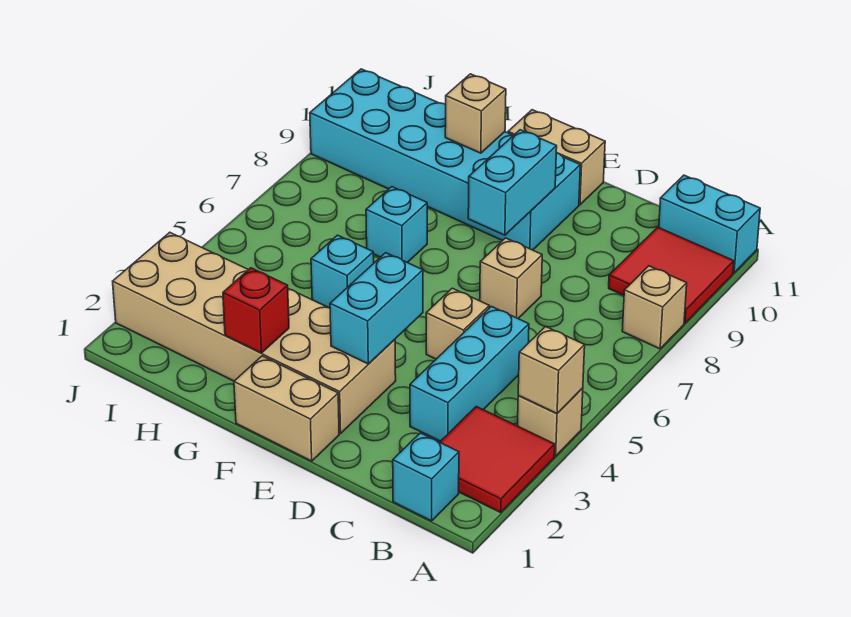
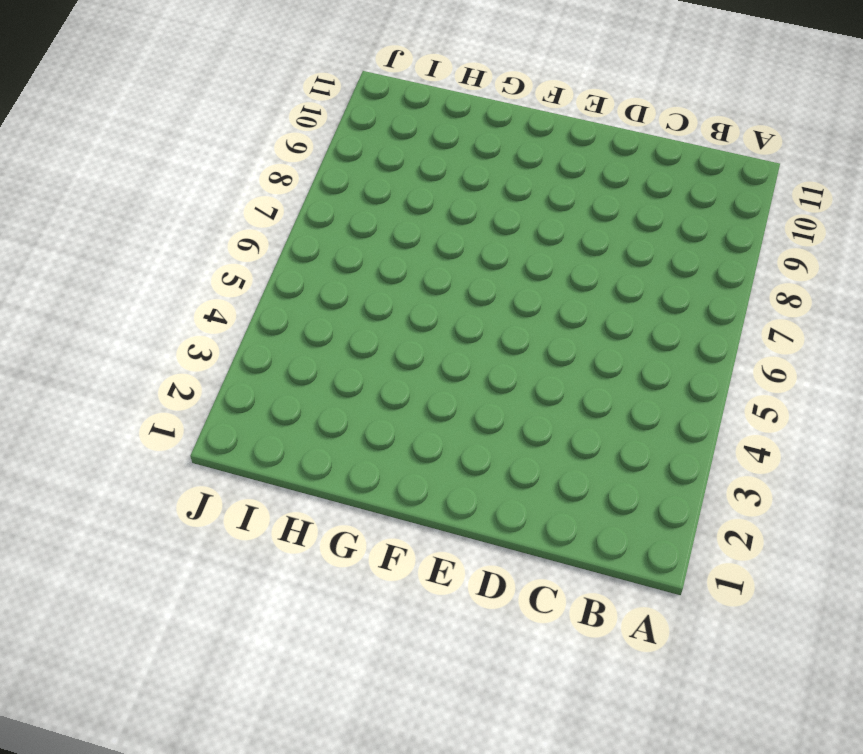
none -> red 2x2 tile [440,406,555,512]
none -> tan 1x1 brick [518,388,583,456]
none -> tan 1x1 brick [622,266,687,349]

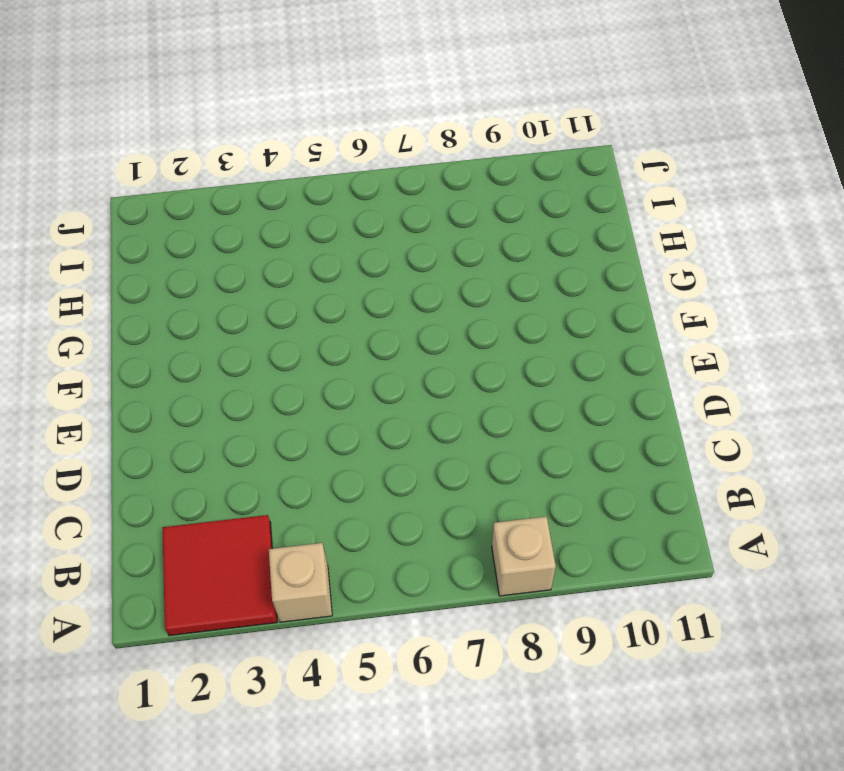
none -> red 2x2 tile [609,227,734,323]
none -> cyan 1x2 brick [659,175,760,273]
none -> cyan 1x1 brick [393,433,459,521]

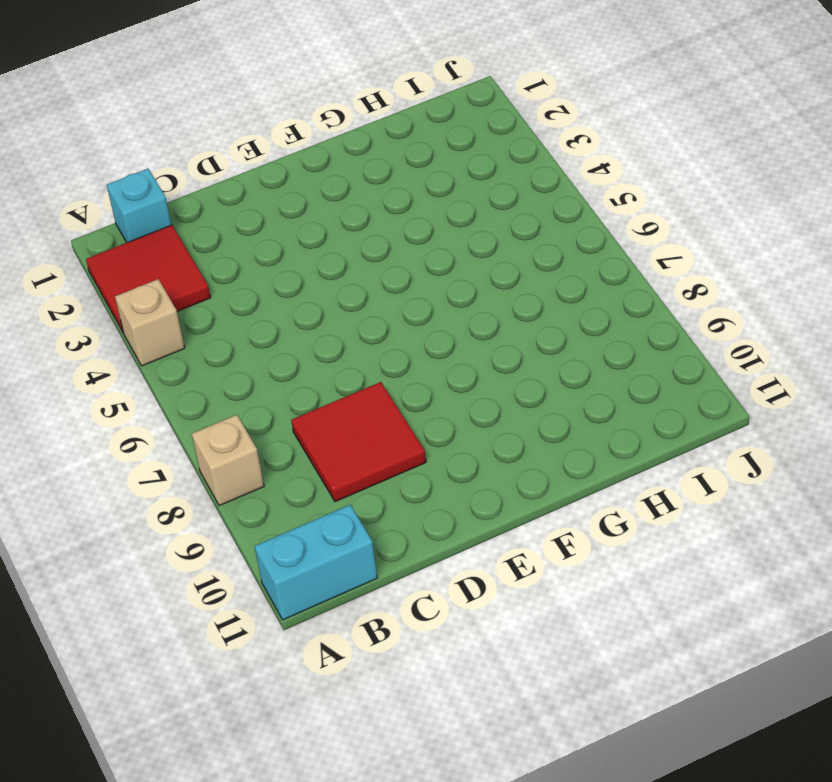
red 2x2 tile [291,382,426,502] -> red 2x2 tile moved to [609,227,734,323]
none -> cyan 1x3 brick [410,306,529,441]
none -> tan 1x1 brick [426,288,489,359]
none -> tan 1x1 brick [480,238,542,318]

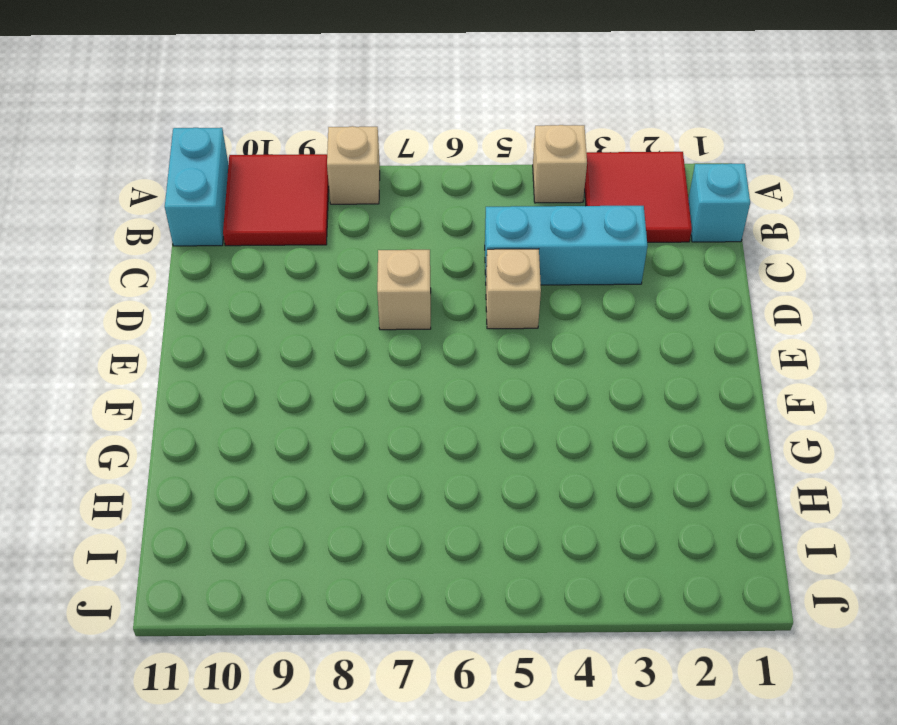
none -> tan 1x2 brick [234,356,339,461]
none -> tan 2x6 brick [113,232,396,434]
none -> cyan 2x6 brick [310,69,580,250]

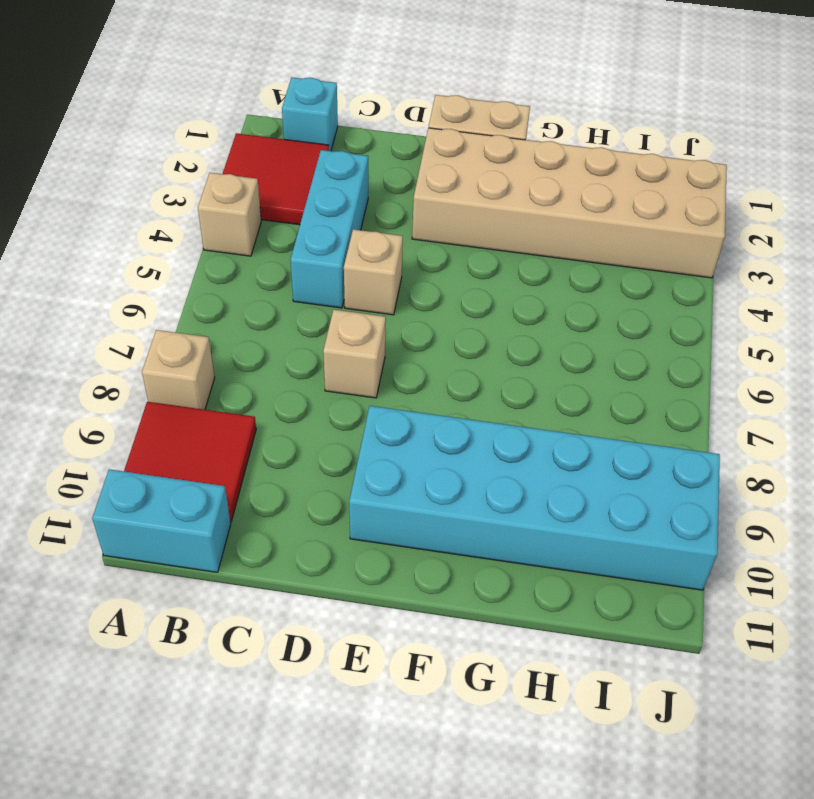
none -> tan 1x2 brick [508,110,605,205]
none -> cyan 1x1 brick [311,235,374,308]
none -> cyan 1x1 brick [366,187,427,263]

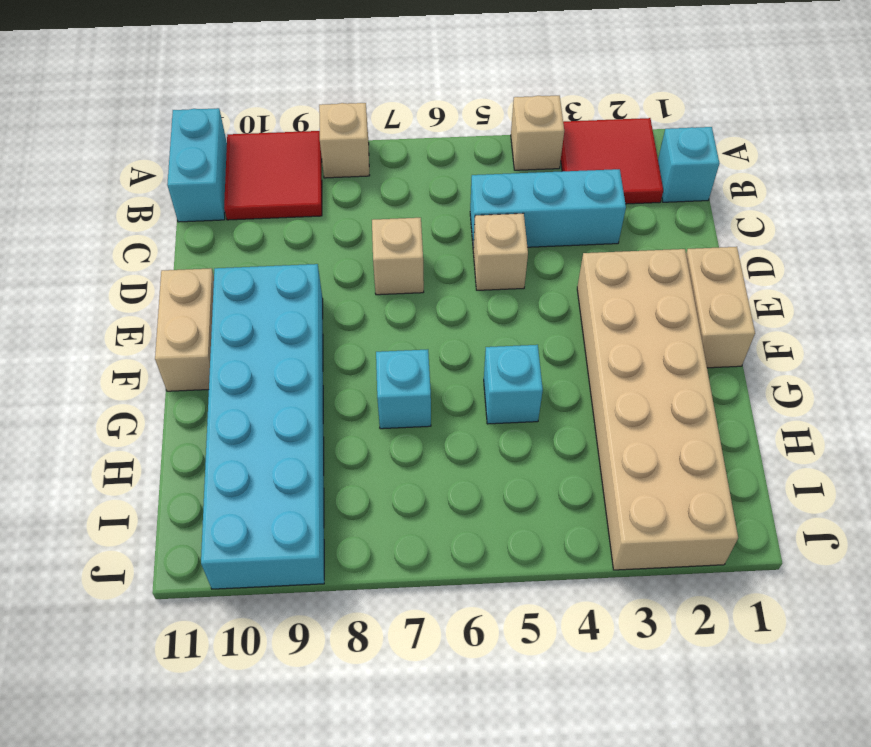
none -> tan 1x1 brick [518,326,585,413]
none -> cyan 1x2 brick [330,253,423,364]
none -> cyan 1x2 brick [468,130,557,235]

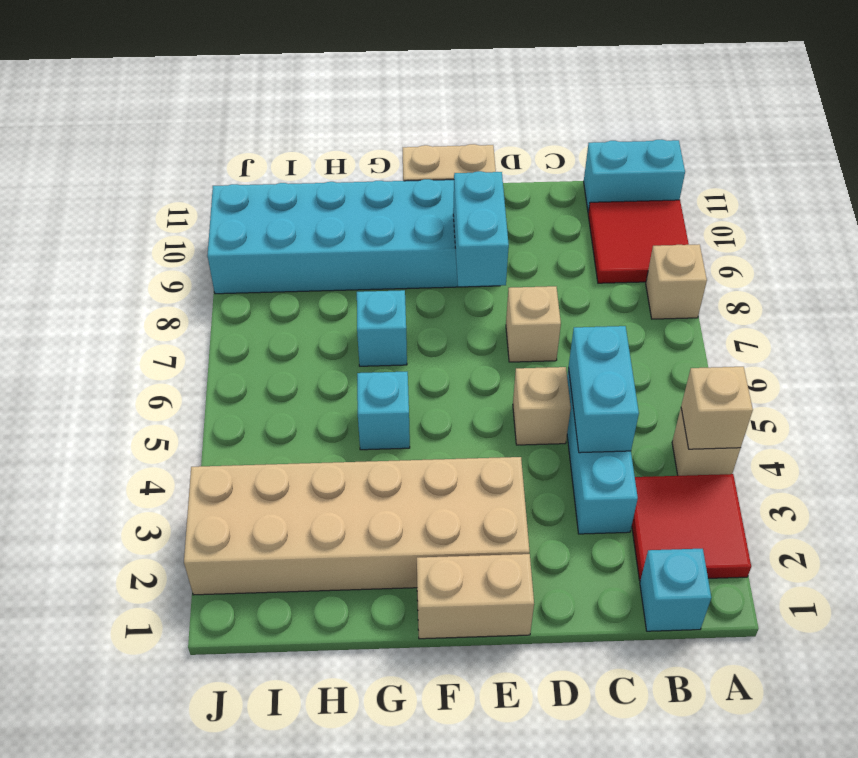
cyan 1x2 brick [569,326,639,453] -> cyan 1x2 brick moved to [330,253,423,364]
none -> red 1x1 brick [223,268,289,353]
none -> tan 1x1 brick [445,74,506,153]

